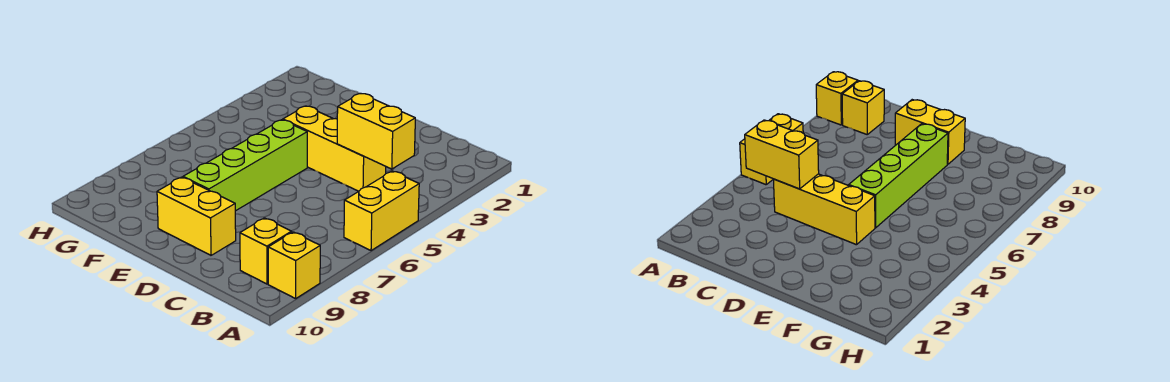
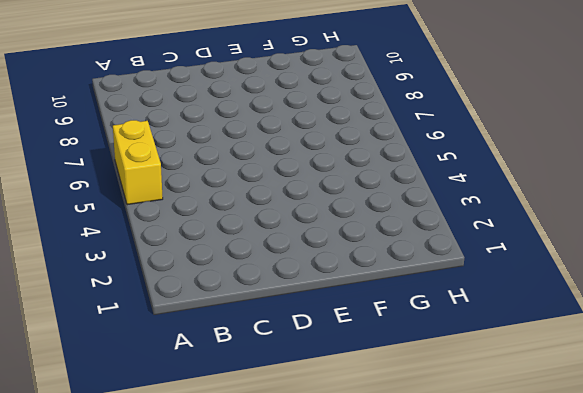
none -> yellow 1x1 brick [268,232,320,299]
none -> yellow 1x1 brick [240,218,292,284]

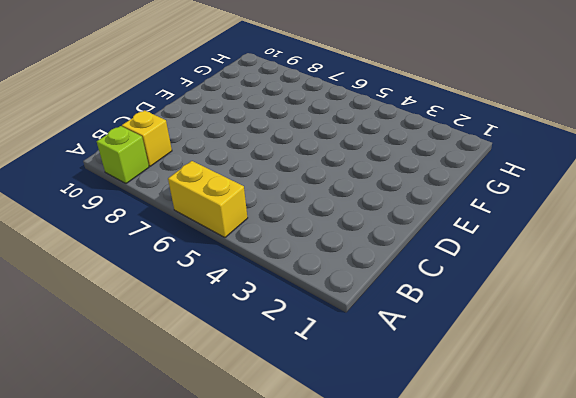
lime 1x1 brick [97,126,149,184] -> yellow 1x1 brick [268,232,320,299]
none -> yellow 1x3 brick [283,106,386,191]
none -> yellow 1x2 brick [157,177,236,255]

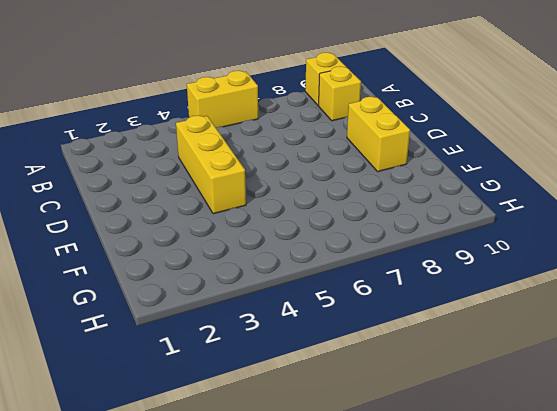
none -> lime 1x4 brick [183,120,307,211]
none -> yellow 1x2 brick [337,93,415,169]

